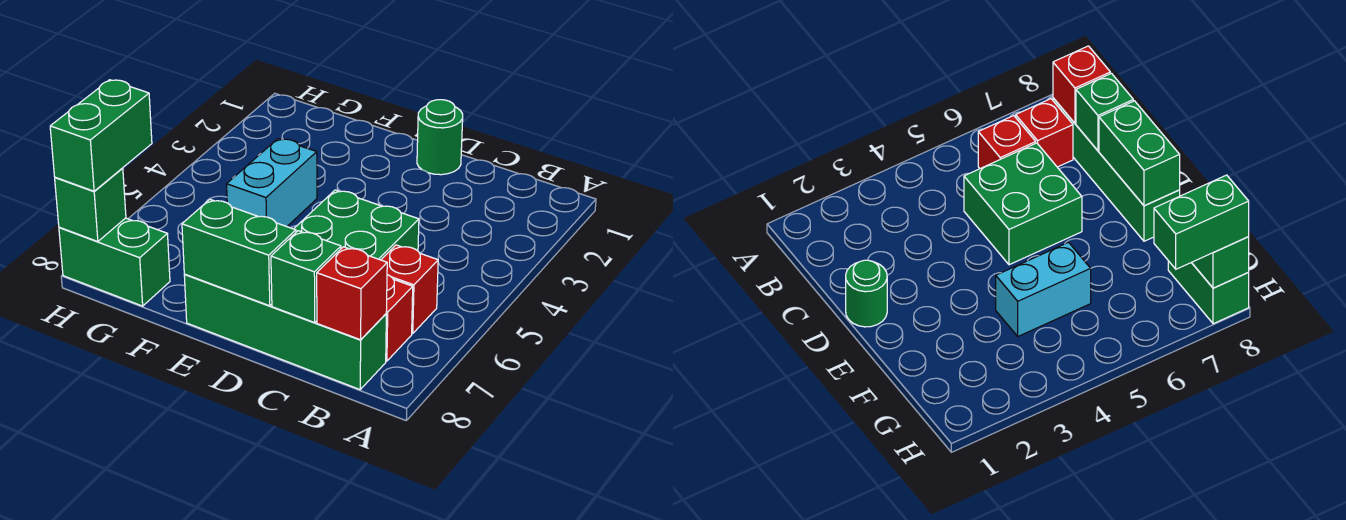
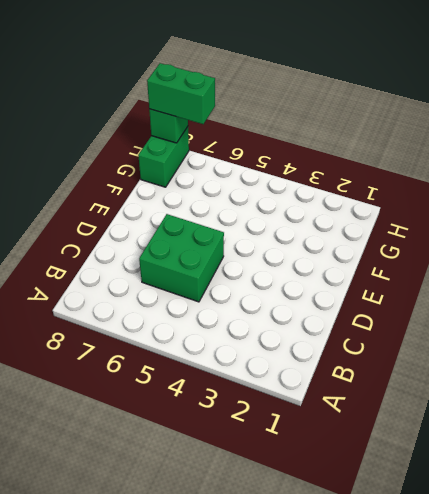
none -> red 1x1 brick [381,245,438,334]
none -> red 1x1 brick [386,275,413,361]
none -> green 1x4 brick [184,274,386,389]

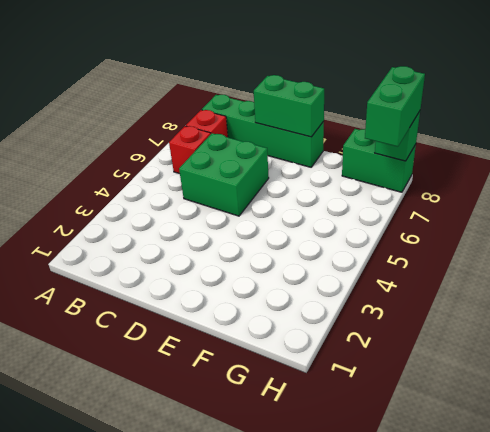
none -> green 1x1 round brick [417,100,463,175]
none -> cyan 1x2 brick [227,139,317,227]
none -> red 1x1 brick [317,247,387,340]

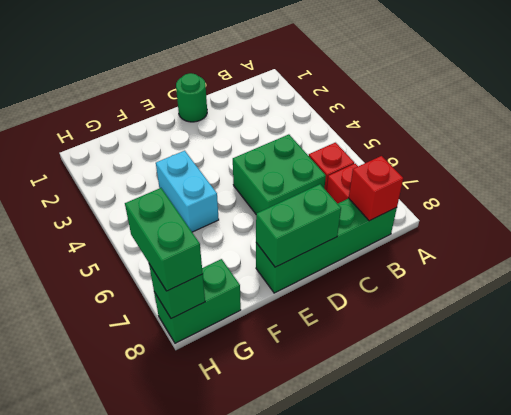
none -> green 1x1 brick [271,231,341,323]

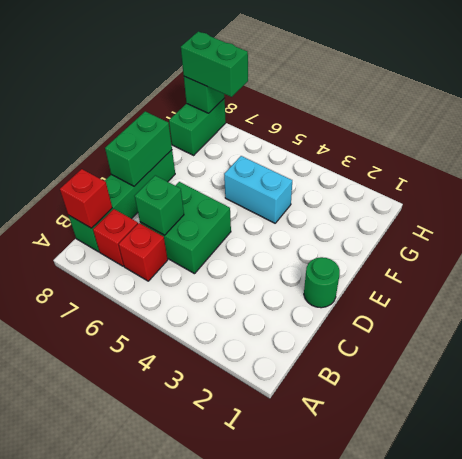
green 1x1 brick [135,175,184,235] -> green 1x1 brick moved to [271,231,341,323]

